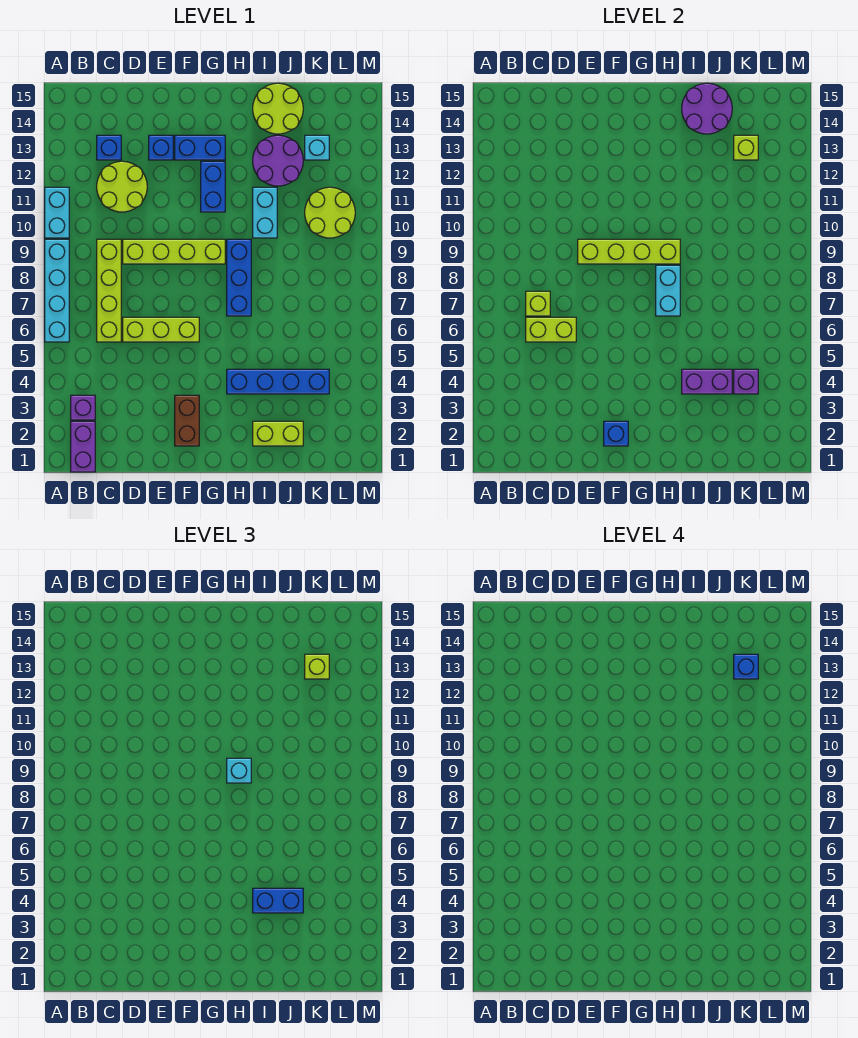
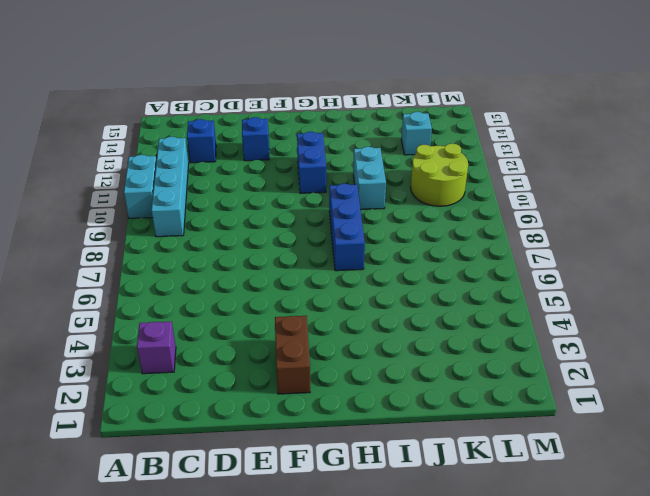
cyan 1x4 brick [151,137,189,237] -> cyan 1x4 brick moved to [45,239,69,342]
none -> purple 1x2 brick [71,421,95,472]
none -> lime 1x4 brick [97,239,121,342]
none -> lime 2x2 round brick [97,161,147,212]
none -> lime 1x3 brick [123,317,199,342]

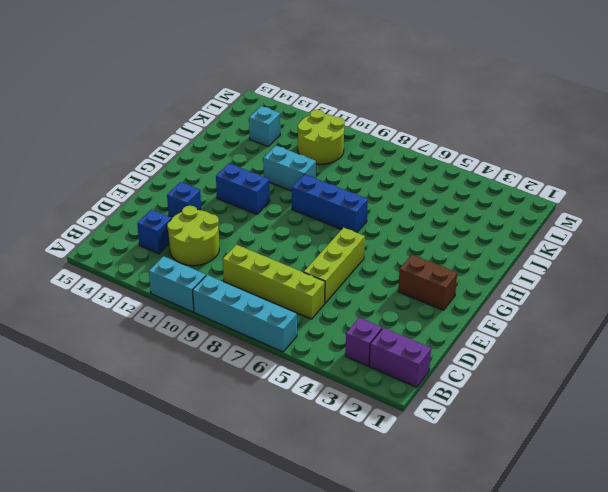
none -> lime 1x4 brick [123,239,225,264]
none -> blue 1x2 brick [175,135,225,160]
none -> blue 1x4 brick [227,369,329,394]
none -> lime 1x2 brick [253,421,303,446]

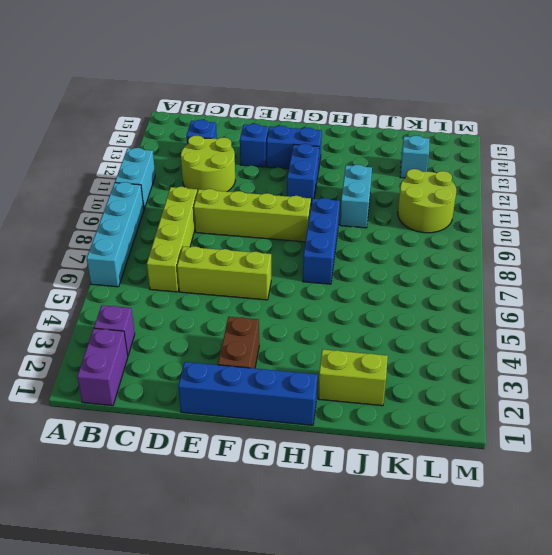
blue 1x4 brick [178,362,317,425] -> blue 1x4 brick moved to [227,369,329,394]
none -> purple 2x2 round brick [253,135,303,186]
none -> lime 2x2 round brick [253,83,303,134]
none -> lime 1x2 brick [526,317,576,342]
none -> lime 1x1 brick [526,291,550,316]

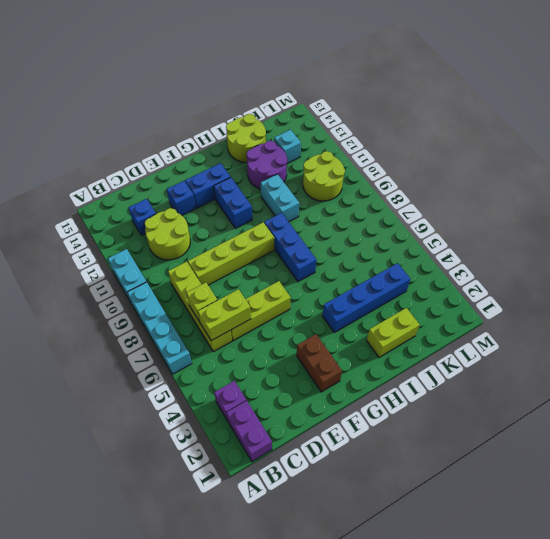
none -> lime 1x4 brick [578,239,680,264]
none -> blue 1x1 brick [604,421,628,446]
none -> cyan 1x2 brick [656,265,680,316]
none -> purple 1x2 brick [682,369,732,394]

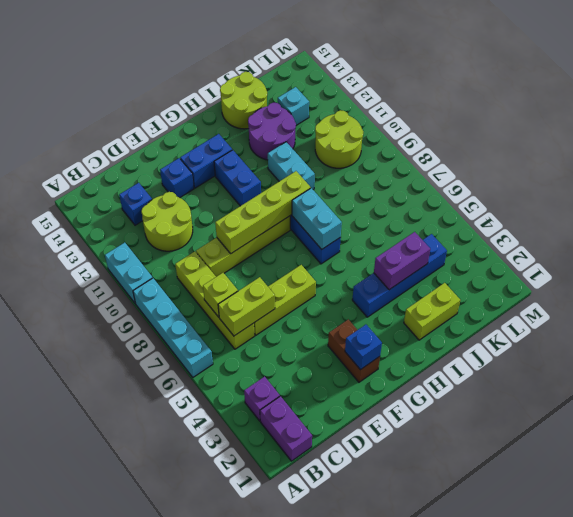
none -> purple 2x2 round brick [682,83,732,134]
none -> purple 1x1 brick [734,369,758,394]
none -> lime 1x1 brick [734,135,758,160]
none -> cyan 1x1 brick [227,758,251,783]

